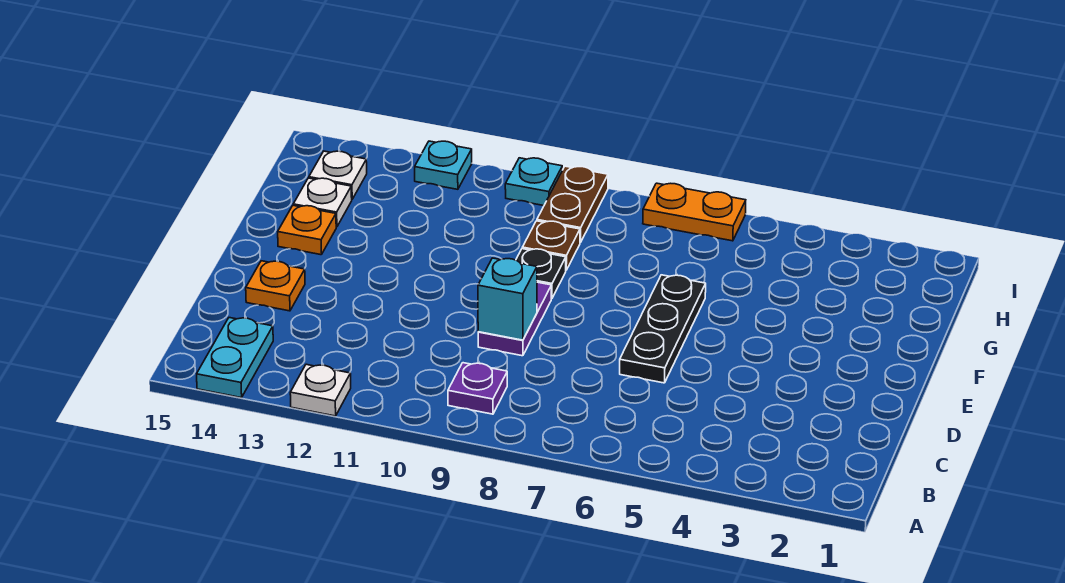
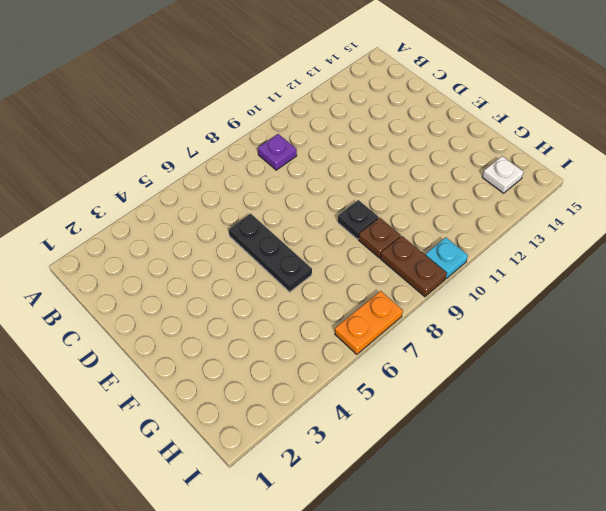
none -> white 1x1 plate [290,364,351,416]
none -> cyan 1x2 plate [197,318,273,398]
none -> purple 1x2 plate [478,282,551,356]

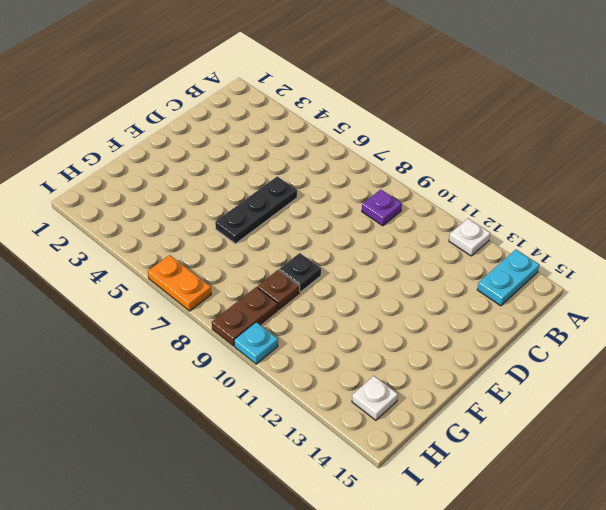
none -> purple 1x2 plate [478,282,551,356]
none -> orange 1x1 plate [246,261,305,311]
none -> orange 1x1 plate [278,205,336,255]

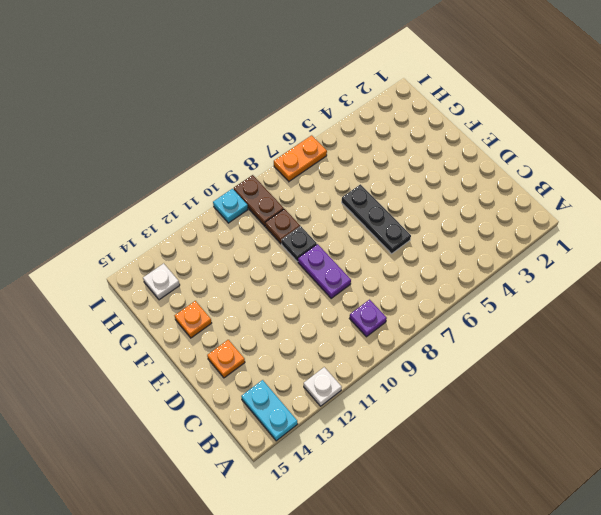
none -> white 1x1 plate [293,178,352,227]
none -> cyan 1x1 plate [415,141,472,189]
none -> cyan 1x1 brick [478,258,537,340]

